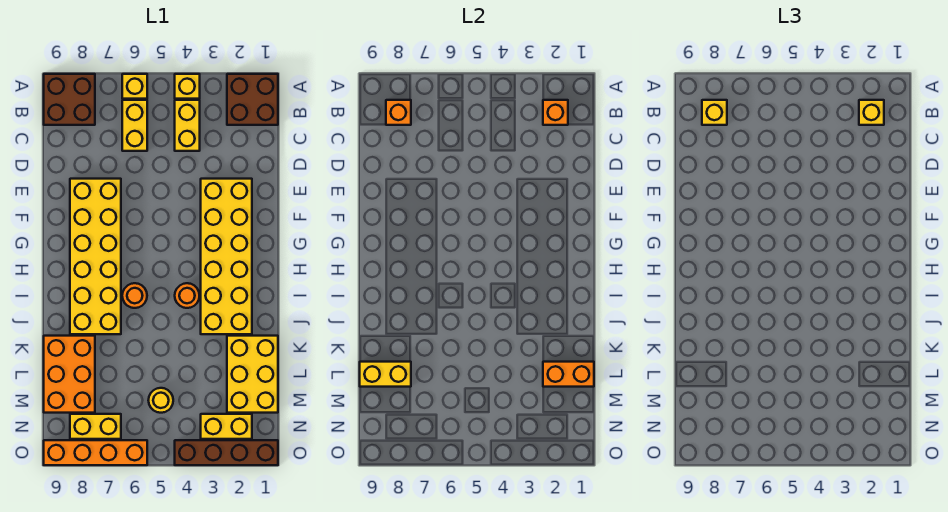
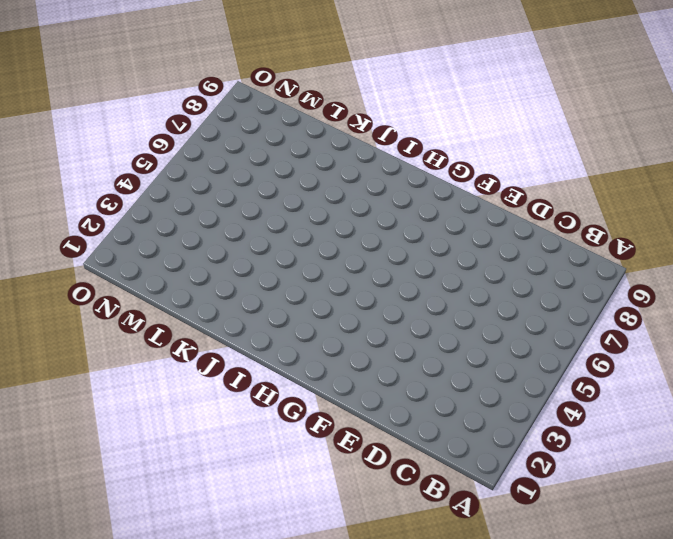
none -> brown 2x2 brick [227,74,278,125]
none -> yellow 1x1 brick [175,74,200,99]
none -> yellow 1x1 brick [122,74,147,99]

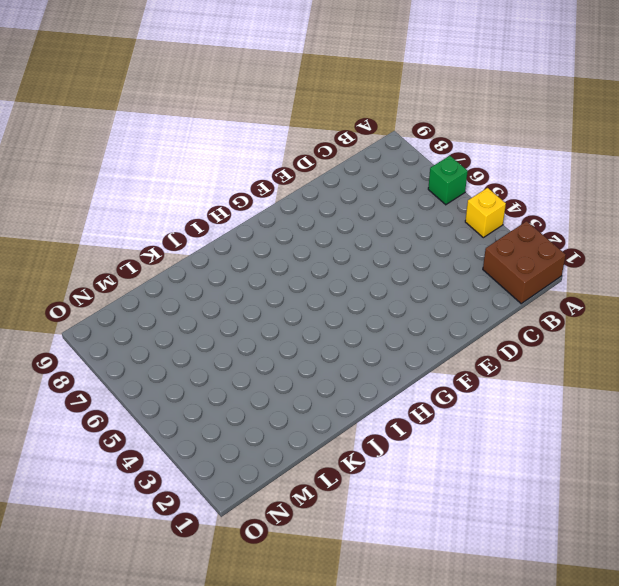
green 1x1 brick [428,156,468,205] -> yellow 1x1 brick [122,74,147,99]
none -> brown 2x2 brick [44,74,95,125]
none -> yellow 1x2 brick [175,100,200,151]
none -> yellow 1x2 brick [122,100,147,151]

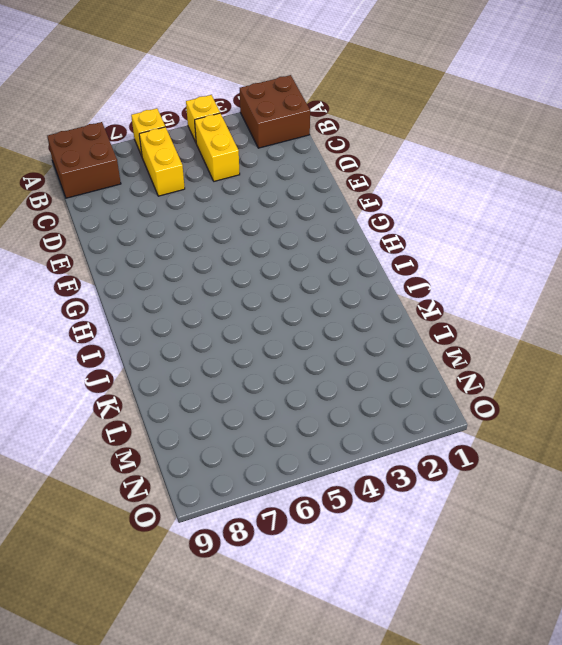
none -> yellow 2x6 brick [201,179,252,334]
none -> yellow 2x6 brick [70,179,121,334]
none -> orange 1x1 round brick [175,283,200,308]

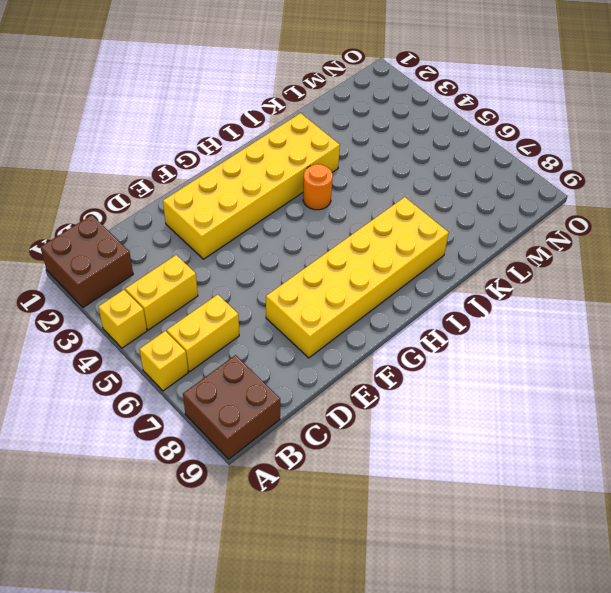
none -> orange 1x1 round brick [122,283,147,308]
none -> yellow 2x3 brick [227,336,278,413]
none -> orange 2x3 brick [44,336,95,413]

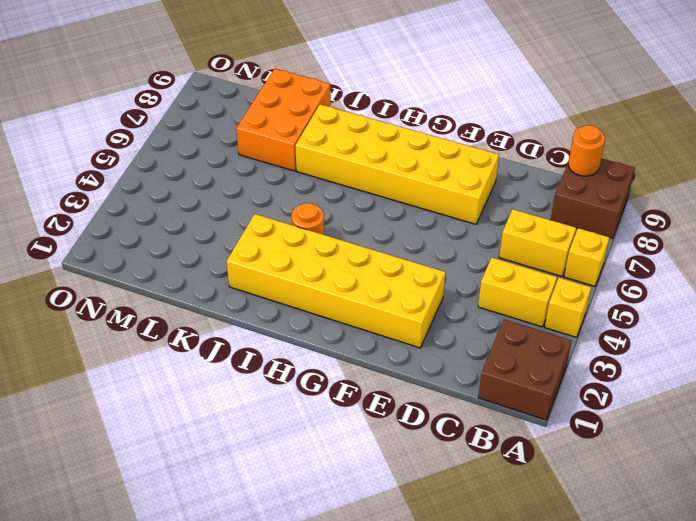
orange 1x1 round brick [568,125,605,176] -> orange 1x1 round brick moved to [122,283,147,308]
orange 2x3 brick [236,69,331,171] -> orange 2x3 brick turned to [44,336,95,413]
none -> yellow 2x3 brick [227,336,278,413]
none -> yellow 1x1 round brick [148,388,173,413]
none -> yellow 1x2 brick [201,414,252,439]

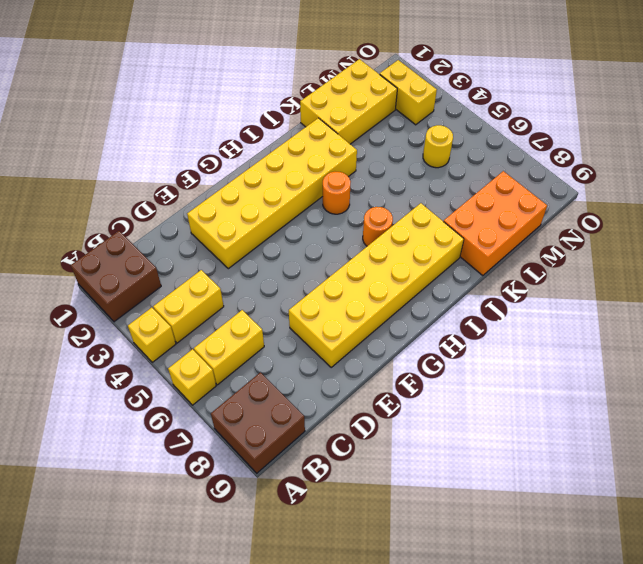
none -> yellow 1x2 brick [70,414,121,439]
none -> brown 1x4 brick [175,440,278,465]
none -> orange 1x4 brick [44,440,147,465]

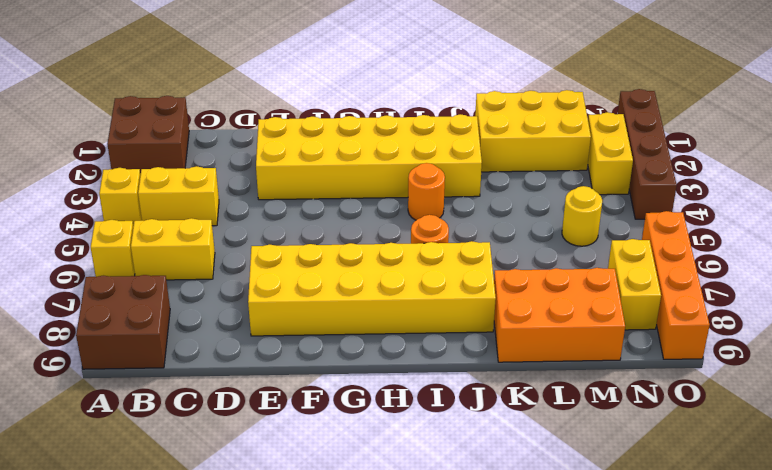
none -> orange 1x1 brick [543,100,568,125]
none -> orange 1x1 brick [386,100,411,125]
none -> orange 1x2 brick [543,362,594,387]

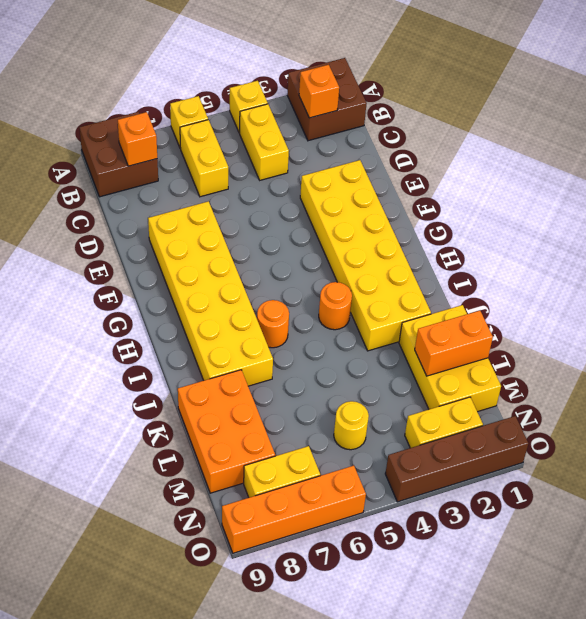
none -> yellow 1x2 brick [360,362,411,387]
none -> yellow 1x1 brick [859,100,884,125]
none -> yellow 1x1 brick [702,100,727,125]

